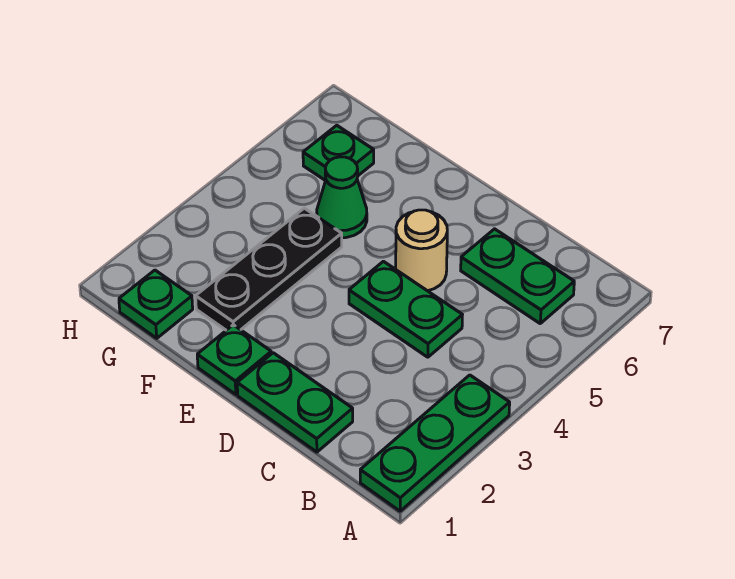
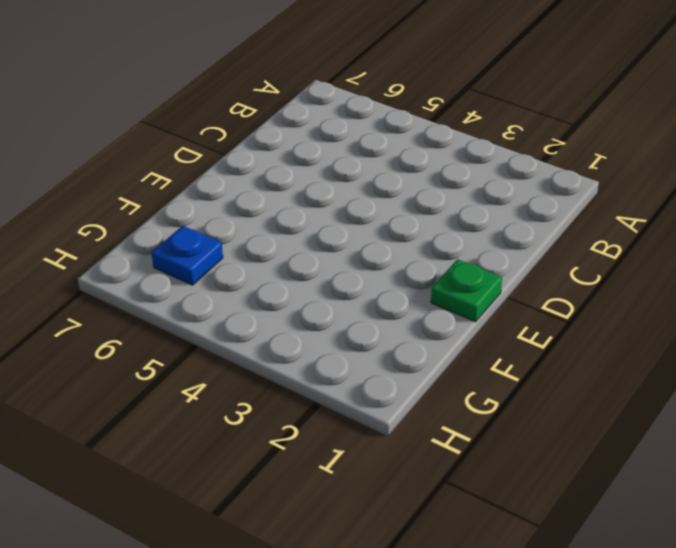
blue 1x1 plate [152,226,223,285] -> green 1x1 plate [303,125,374,180]
none -> green 1x3 plate [360,375,510,511]
none -> green 1x2 plate [461,229,574,323]

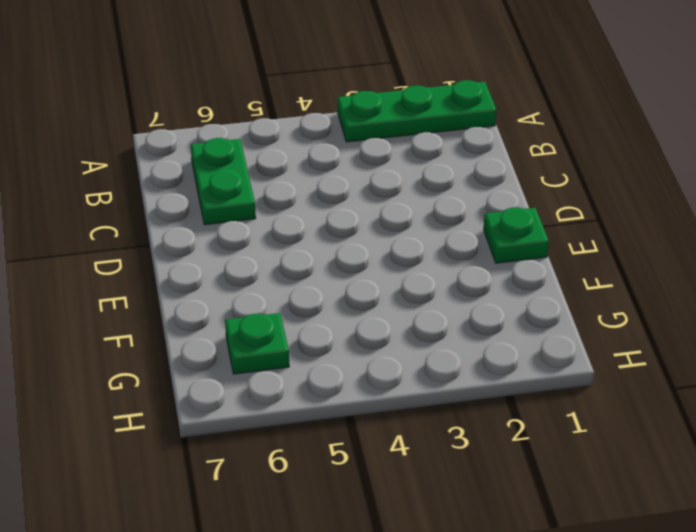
none -> green 1x2 plate [237,353,353,452]
none -> green 1x2 plate [349,261,462,357]

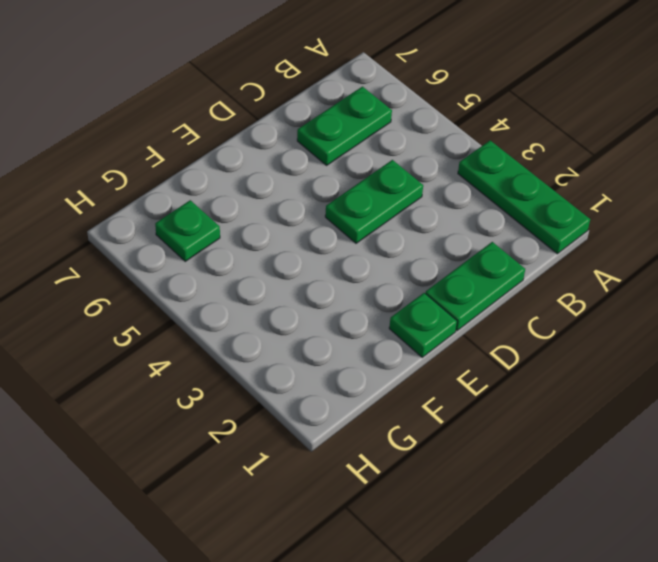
none -> tan 1x1 round brick [396,210,447,291]
none -> black 1x3 plate [196,208,342,330]

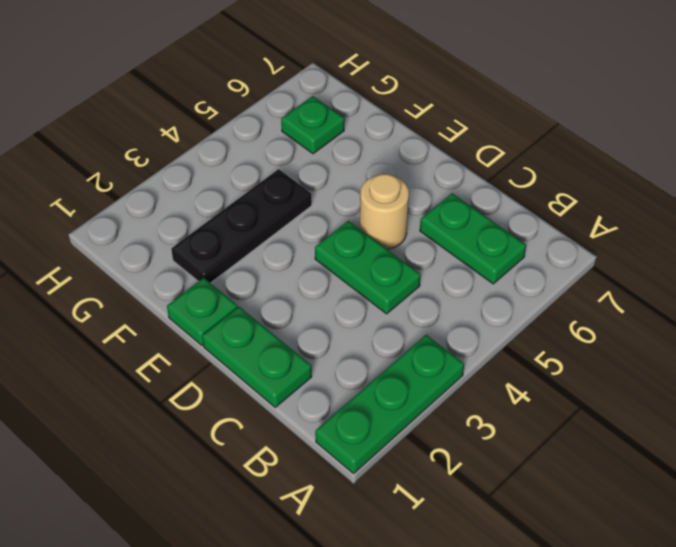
none -> green 1x1 cone [317,157,367,238]
none -> green 1x1 plate [119,270,193,338]

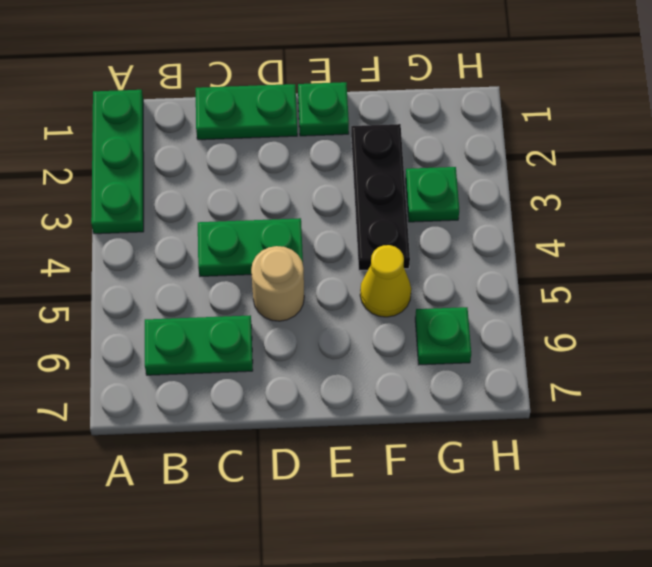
yellow 1x1 cone [360,245,411,317] -> green 1x1 cone [317,157,367,238]
green 1x1 plate [406,167,459,222] -> green 1x1 plate moved to [119,270,193,338]

